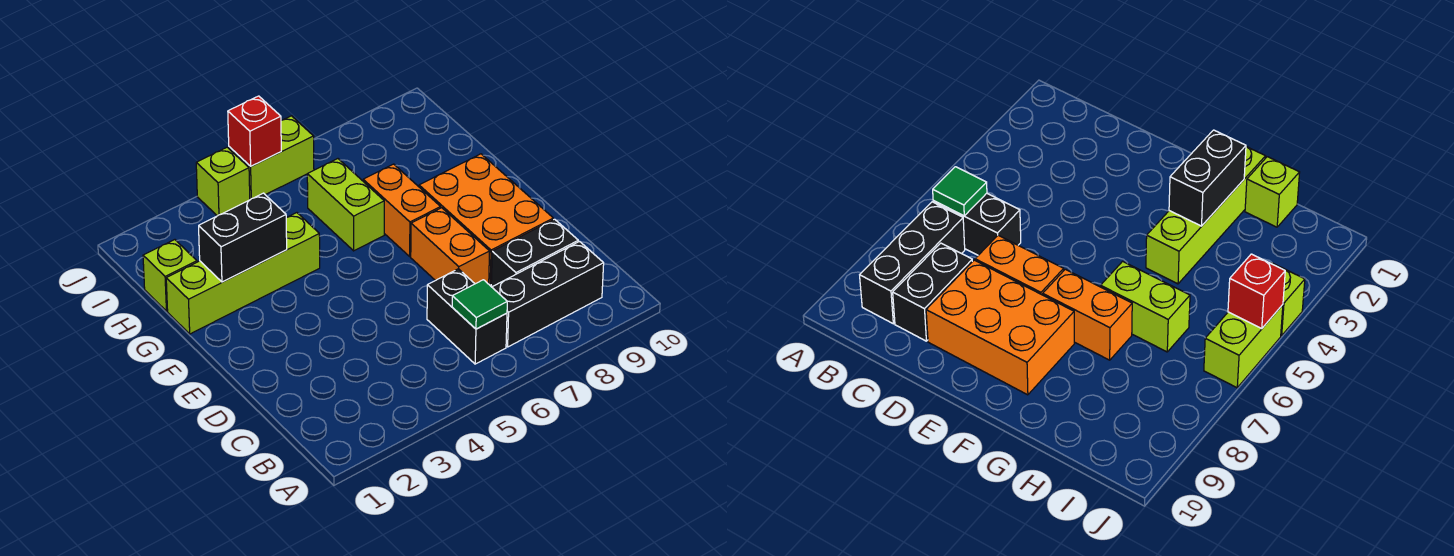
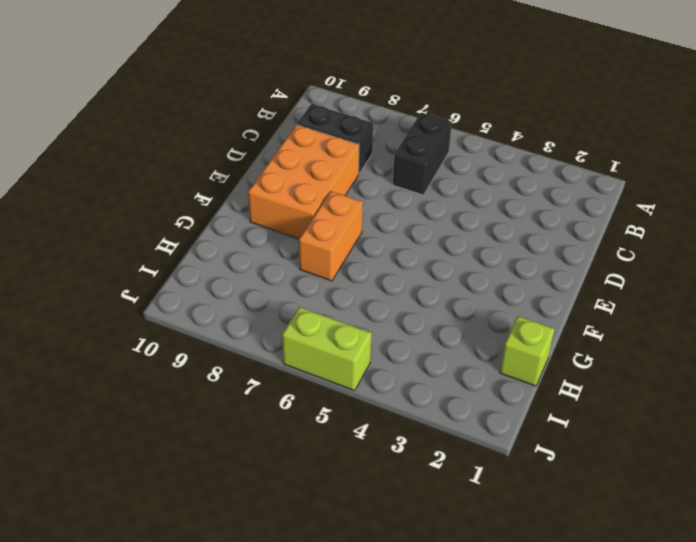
none -> black 1x3 brick [492,242,604,347]
none -> orange 1x2 brick [411,208,490,284]
none -> lime 1x4 brick [166,213,320,334]

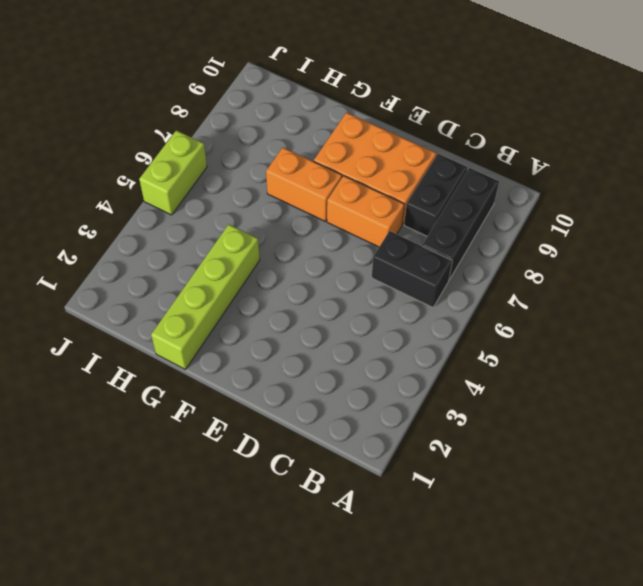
none -> lime 1x2 brick [307,159,384,251]
none -> lime 1x1 brick [143,240,197,311]
none -> lime 1x1 brick [196,147,250,216]

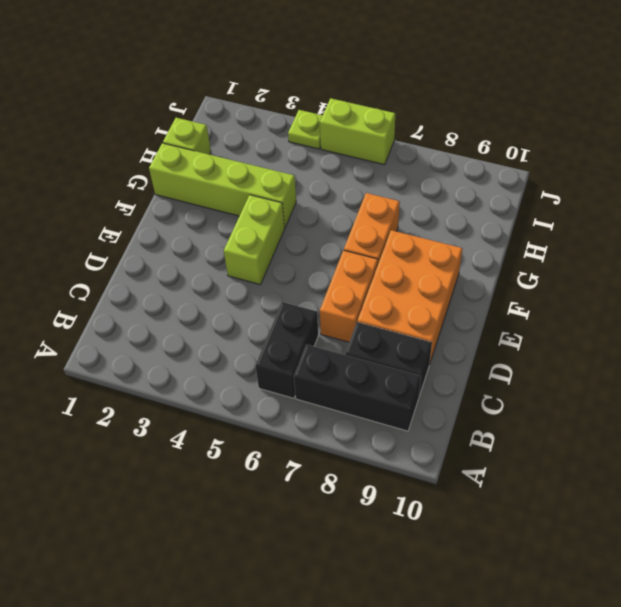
lime 1x2 brick [224,195,285,285] -> lime 1x2 brick moved to [307,159,384,251]
lime 1x1 plate [288,110,323,149] -> lime 1x1 brick [196,147,250,216]
none -> green 1x1 tile [452,280,507,329]
none -> black 1x2 brick [199,193,287,282]
none -> red 1x1 brick [228,96,281,166]

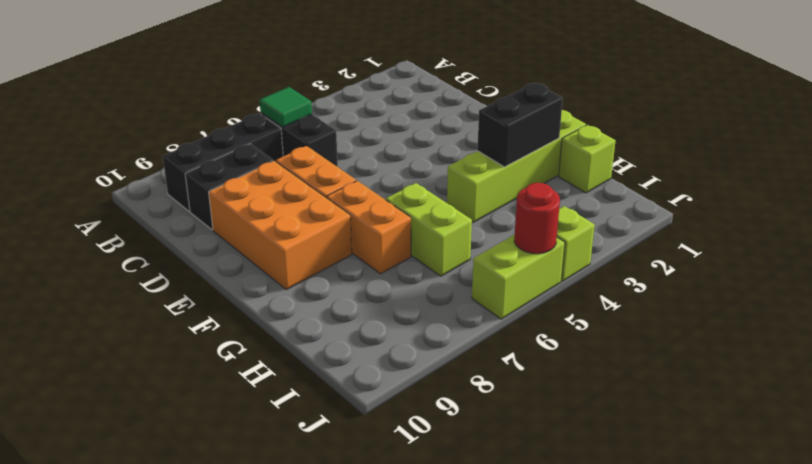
red 1x1 round brick [514,183,560,254] -> red 1x1 brick [228,96,281,166]

